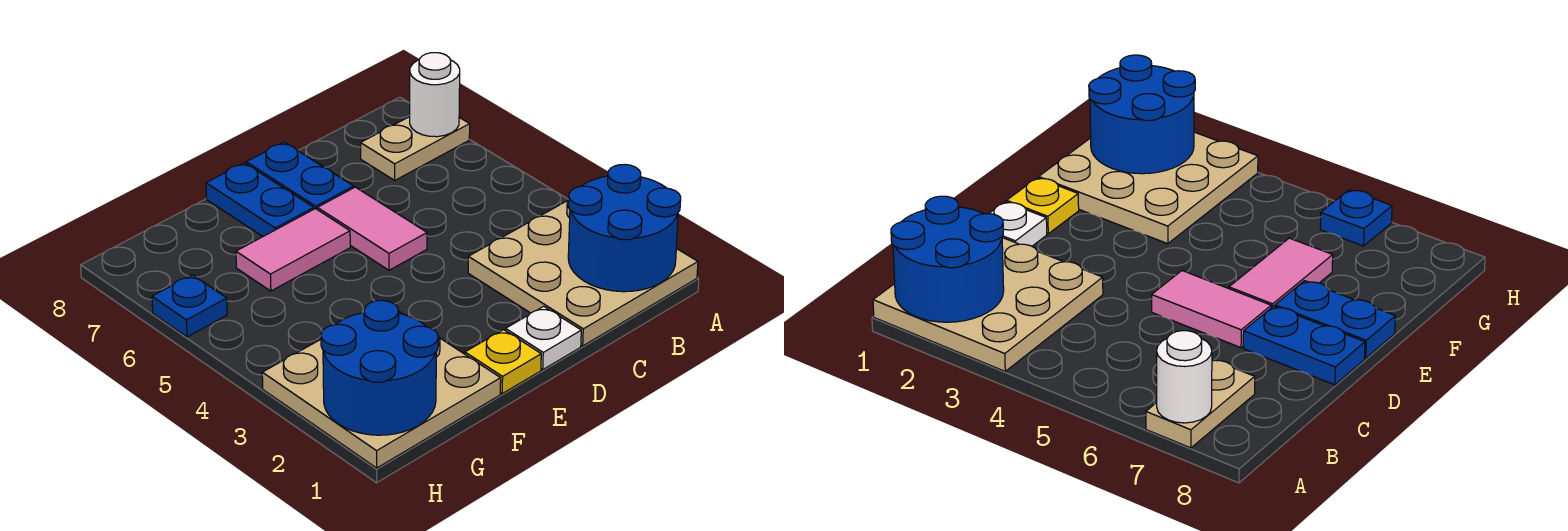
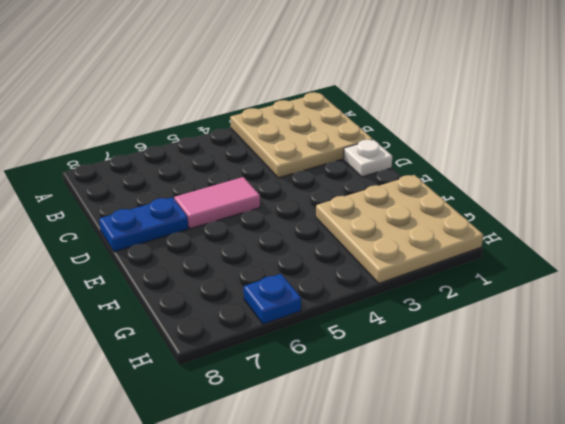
none -> tan 1x2 plate [361,117,470,180]
none -> yellow 1x1 plate [465,330,541,394]
none -> pink 1x2 tile [236,208,350,291]

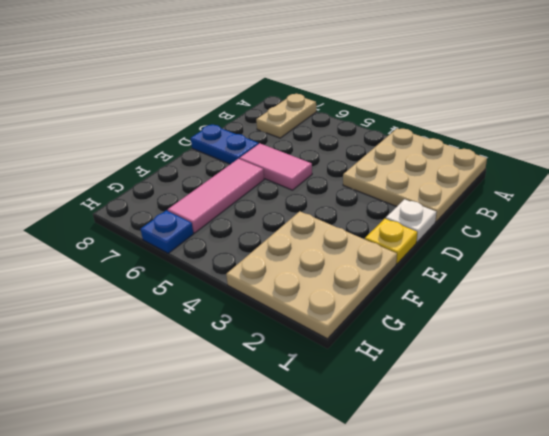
pink 1x3 tile [168,159,264,233] -> pink 1x2 tile [236,208,350,291]
none -> blue 1x2 plate [206,163,314,236]
none -> blue 2x2 round brick [568,164,681,292]
none -> white 1x1 round brick [410,53,460,137]

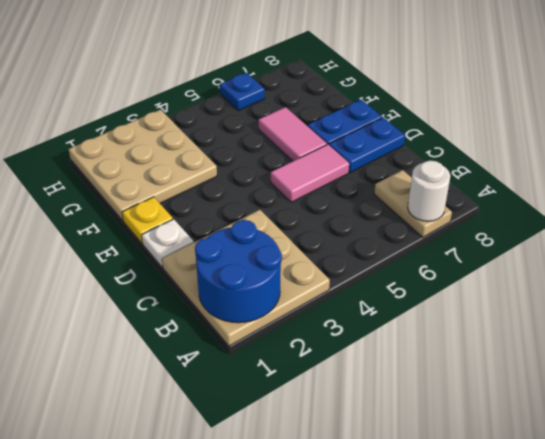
none -> blue 2x2 round brick [321,301,438,435]

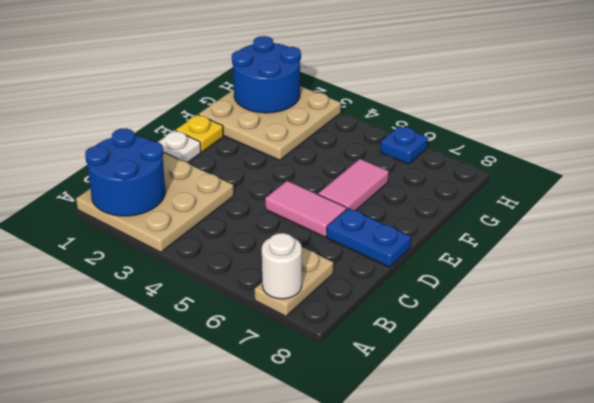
none -> blue 1x2 plate [206,163,314,236]

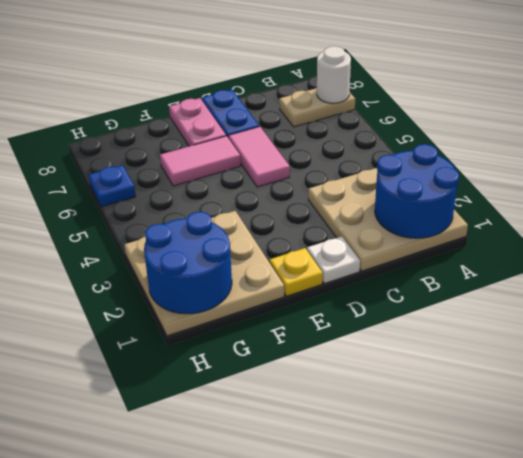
pink 1x2 plate [169,98,226,146] -> blue 1x2 plate [206,163,314,236]

